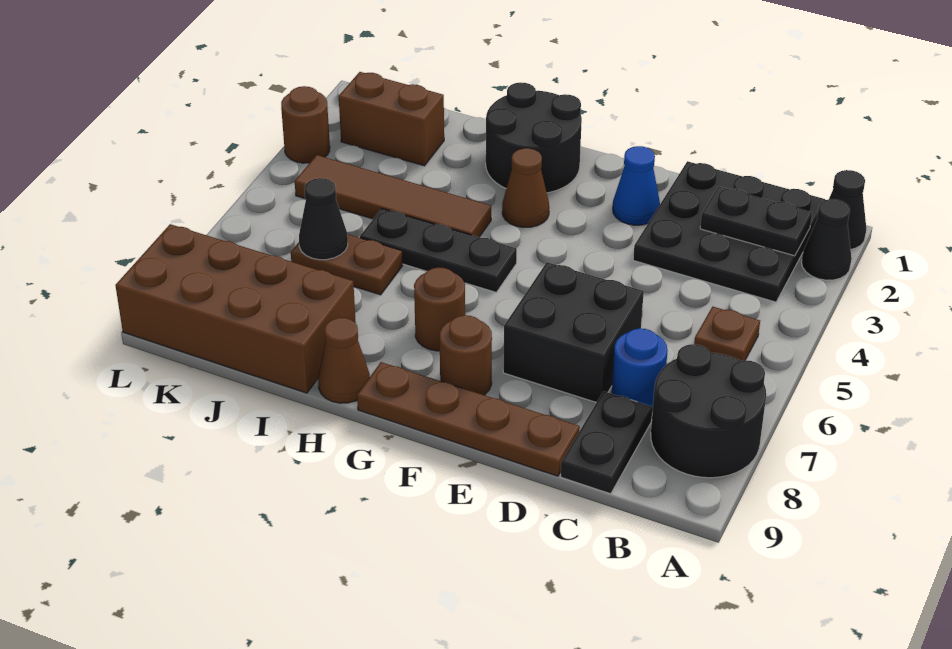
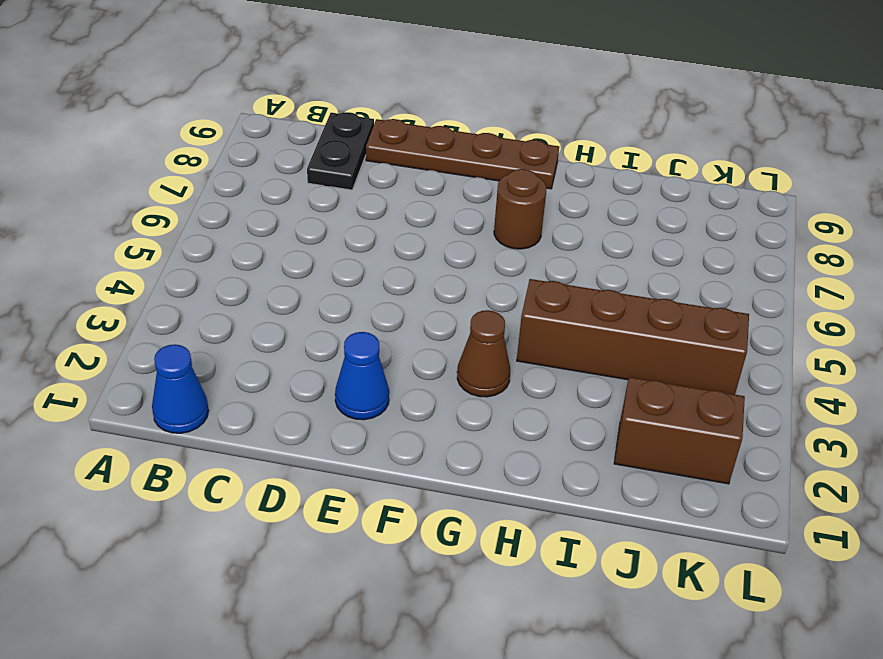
blue 1x1 cone [152,344,209,433] -> black 3x3 plate [633,161,825,302]
brown 1x4 brick [517,279,749,394] -> brown 1x4 tile [295,155,491,237]
none -> black 1x1 cone [829,170,867,249]
none -> black 1x1 cone [802,199,852,280]
none -> black 2x2 round brick [651,344,766,478]

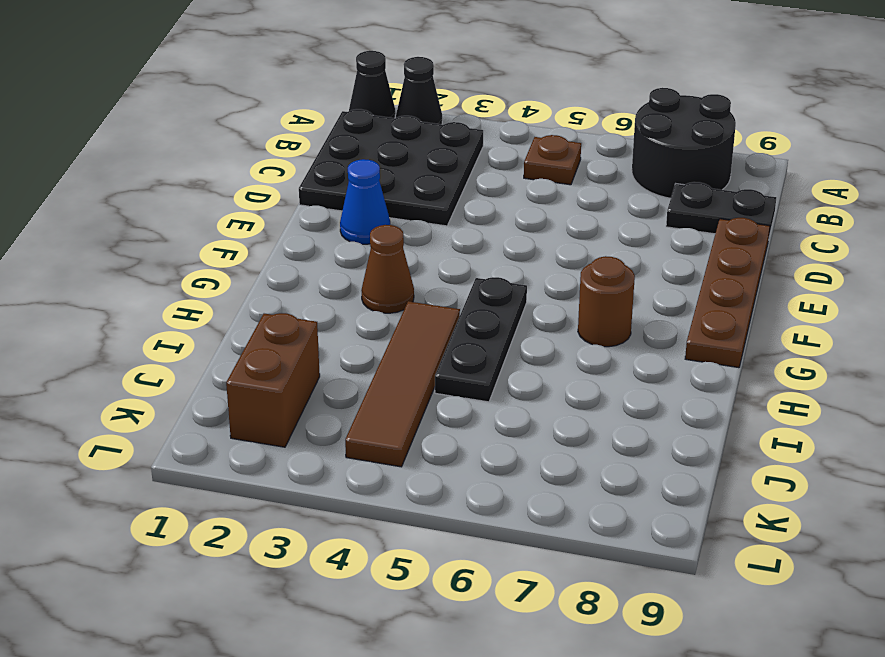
none -> blue 1x1 round brick [612,328,668,411]
none -> black 2x2 brick [503,262,644,403]
none -> brown 1x1 round brick [439,315,492,395]

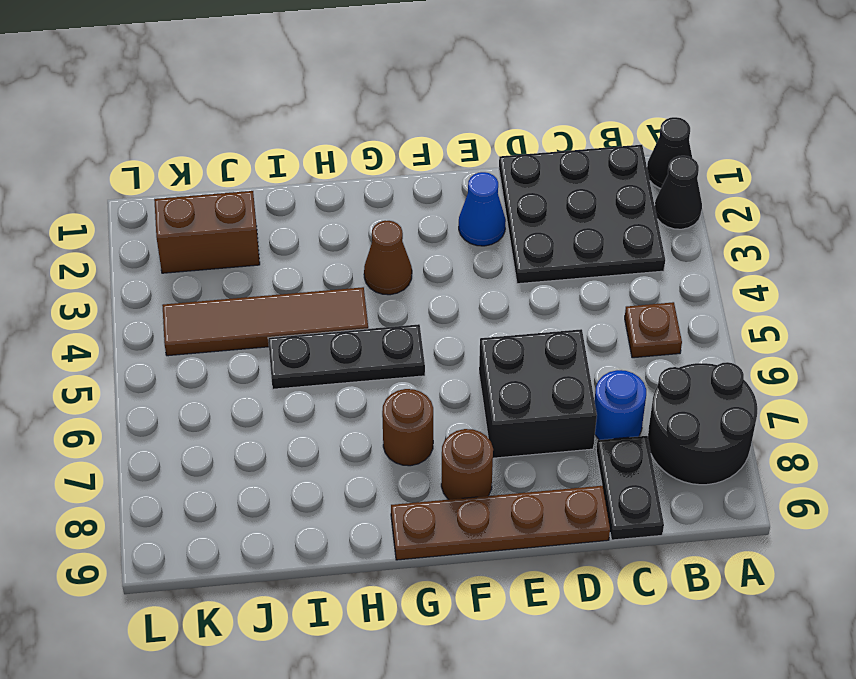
none -> black 2x2 round brick [486,82,582,193]
none -> brown 1x1 cone [318,318,370,403]
none -> brown 1x2 plate [291,234,403,295]

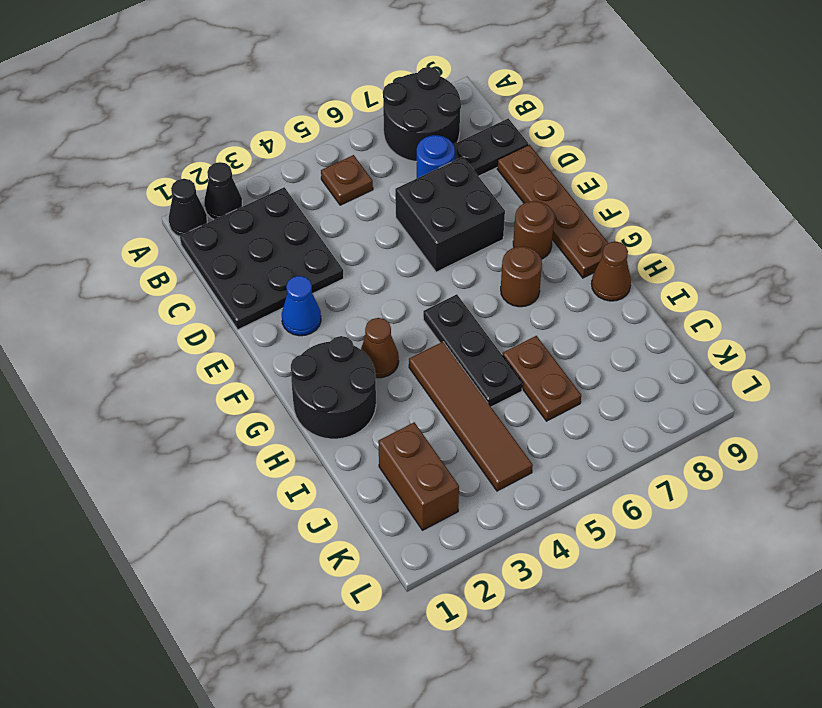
none -> brown 2x4 brick [115,224,356,393]
none -> brown 1x1 round brick [281,86,330,163]
none -> black 1x2 plate [700,186,812,256]

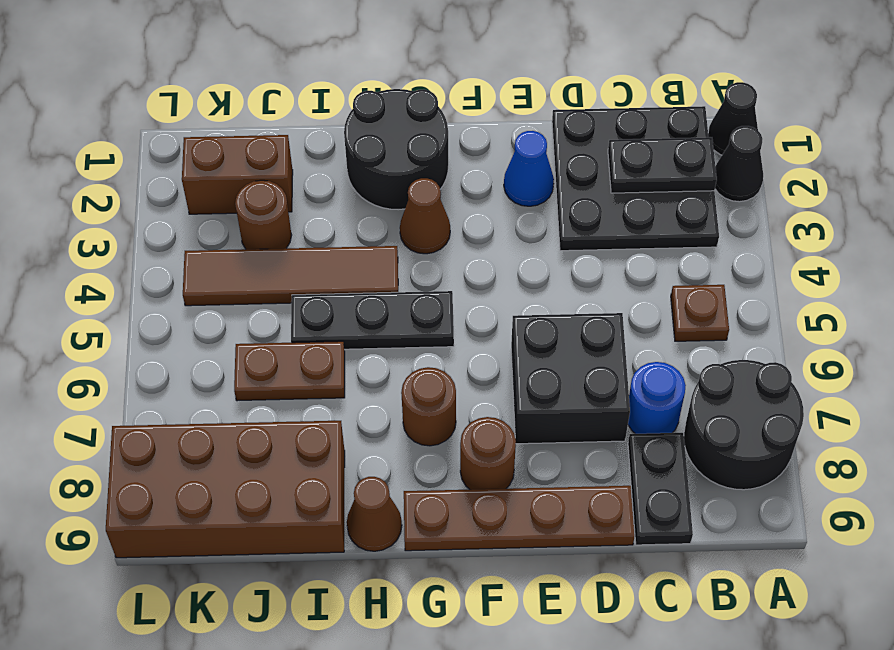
brown 1x1 round brick [235,180,292,249] -> brown 1x1 round brick moved to [281,86,330,163]
none -> black 1x1 cone [299,178,348,260]

